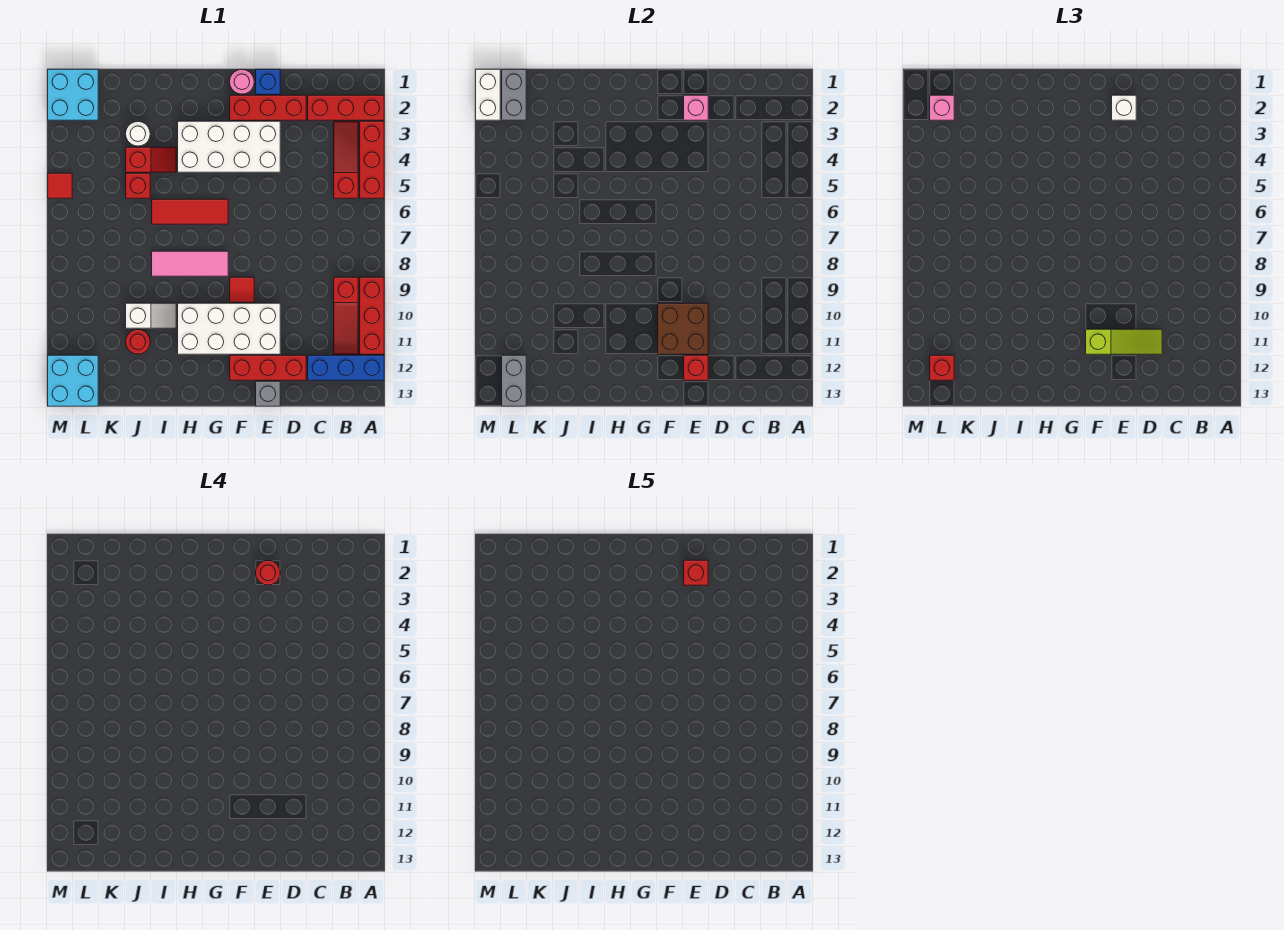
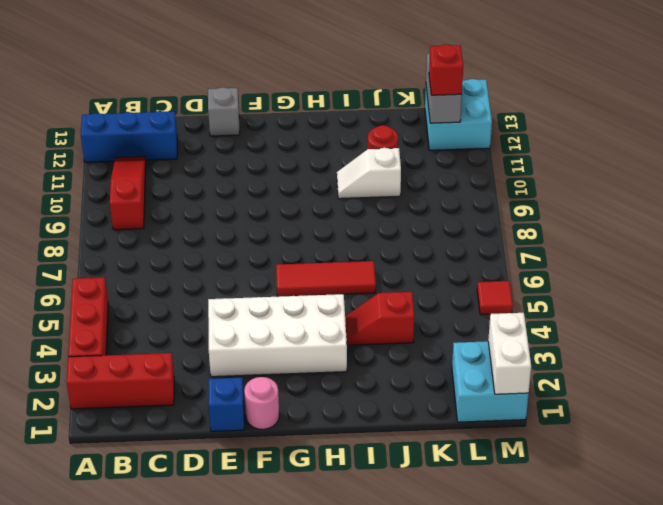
none -> red 1x3 brick [360,277,384,354]
none -> red 1x3 slope [334,121,358,198]
none -> red 1x3 brick [230,95,306,120]
none -> red 1x3 brick [230,355,306,380]

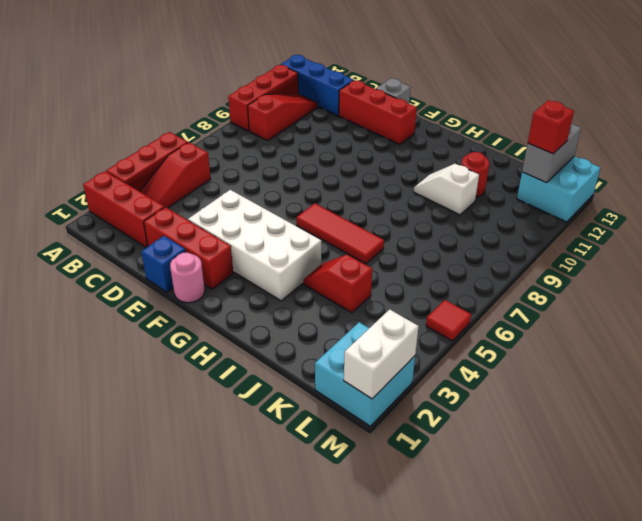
none -> white 2x4 brick [178,303,280,354]
none -> red 1x1 tile [230,277,254,302]
none -> pink 1x3 tile [152,251,228,276]
none -> white 1x1 round brick [126,122,150,146]

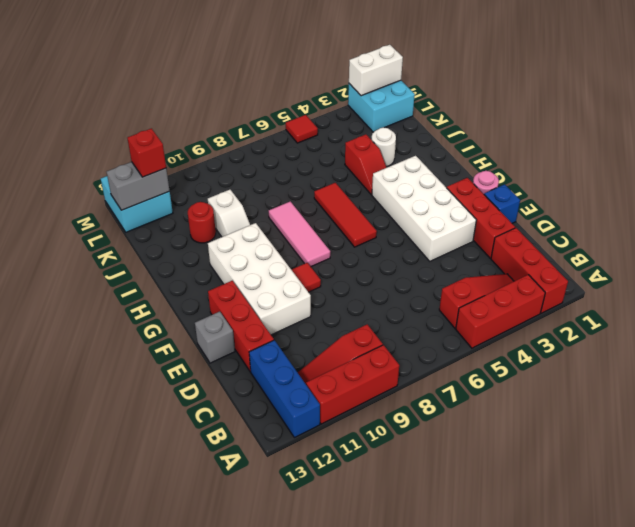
none -> red 1x1 brick [126,173,150,198]
none -> pink 1x1 brick [684,95,708,120]
none -> brown 2x2 brick [658,303,708,354]
none -> red 1x1 brick [684,355,708,380]

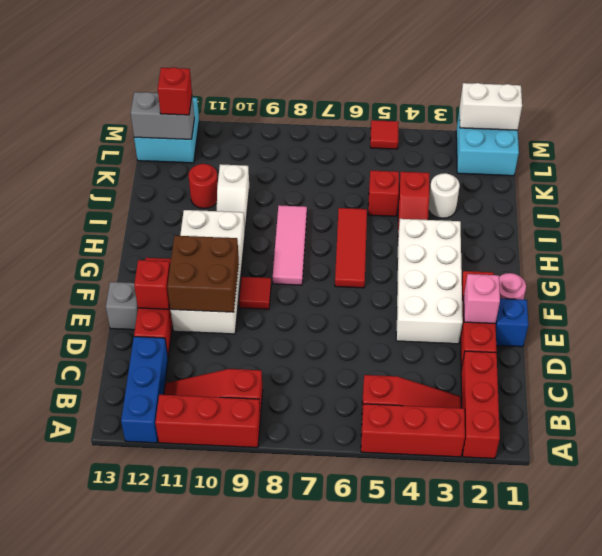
none -> grey 1x2 brick [502,69,526,120]
none -> lime 1x3 slope [1086,329,1162,354]
none -> white 1x1 brick [1112,95,1136,120]
none -> pink 1x1 brick [930,95,954,120]

